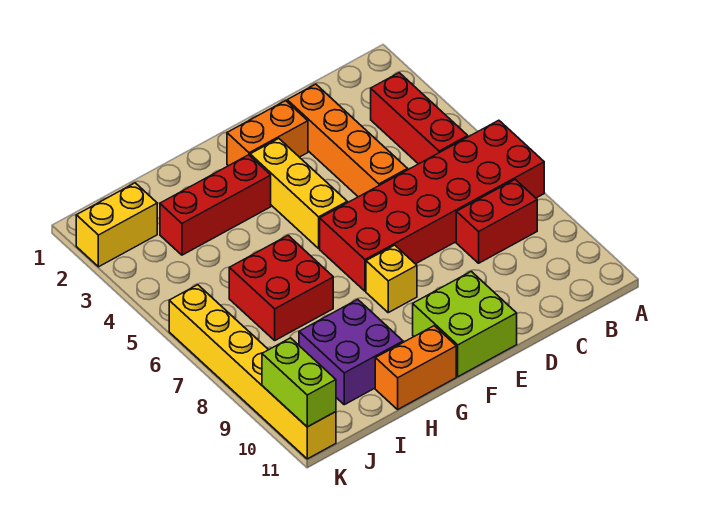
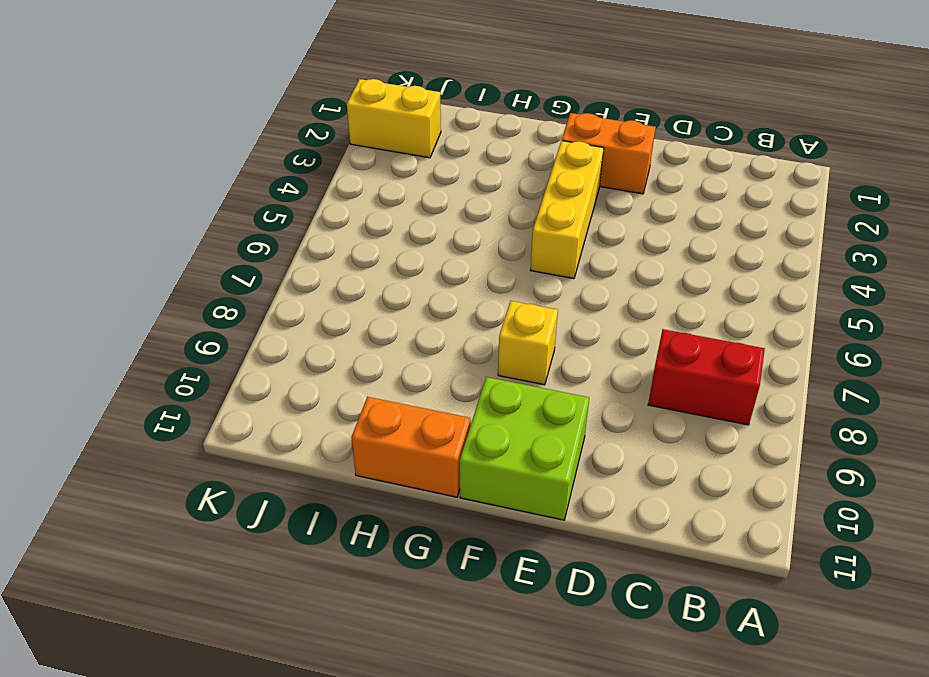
none -> red 2x6 brick [320,120,544,291]
none -> red 1x3 brick [371,73,468,164]
none -> orange 1x4 brick [287,84,408,197]

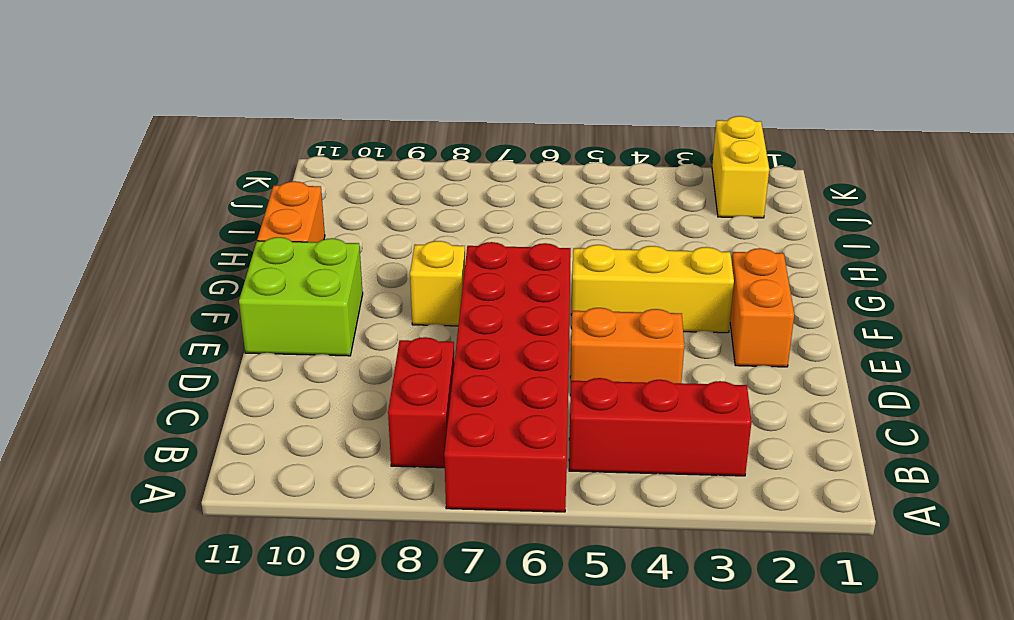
orange 1x2 brick [570,308,684,396] -> orange 1x4 brick [287,84,408,197]
none -> red 1x3 brick [160,155,271,255]
none -> red 2x2 brick [229,236,333,340]
none -> purple 2x2 brick [299,299,403,405]

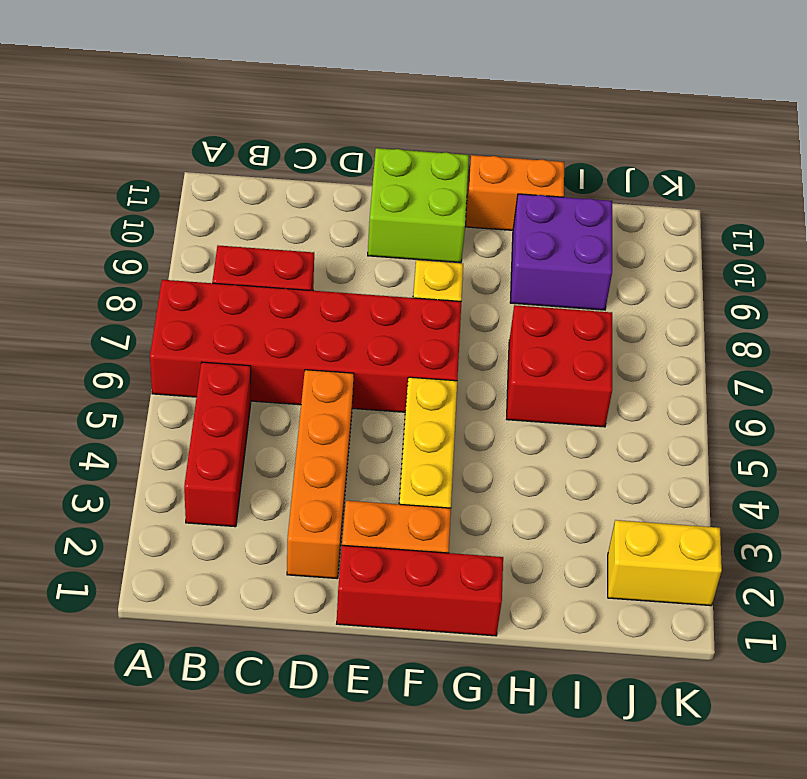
red 1x3 brick [337,545,503,636] -> red 1x3 brick moved to [160,155,271,255]
none -> yellow 1x6 brick [169,285,336,459]
none -> lime 1x2 brick [262,338,336,427]

